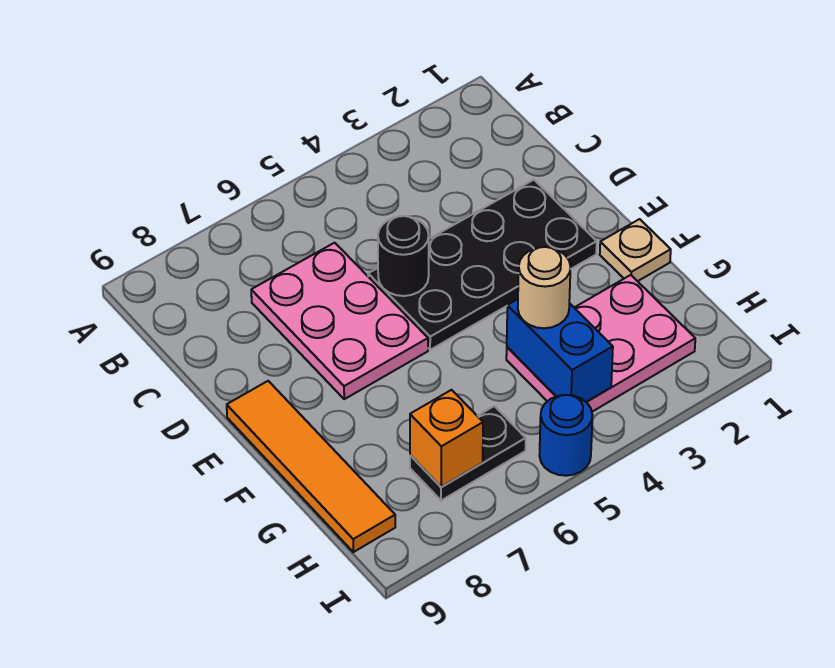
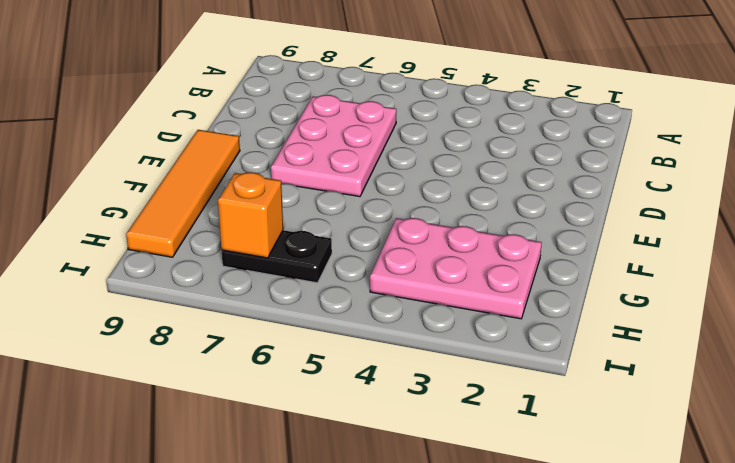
none -> black 2x4 plate [368,180,597,350]
none -> tan 1x1 plate [600,219,671,281]

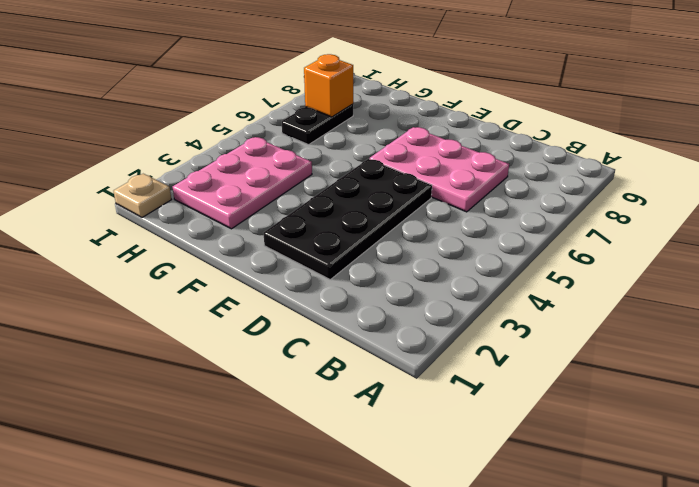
tan 1x1 plate [114,174,171,217] -> tan 1x1 plate moved to [600,219,671,281]
none -> orange 1x4 tile [227,381,395,552]
none -> blue 1x1 round brick [539,395,592,476]

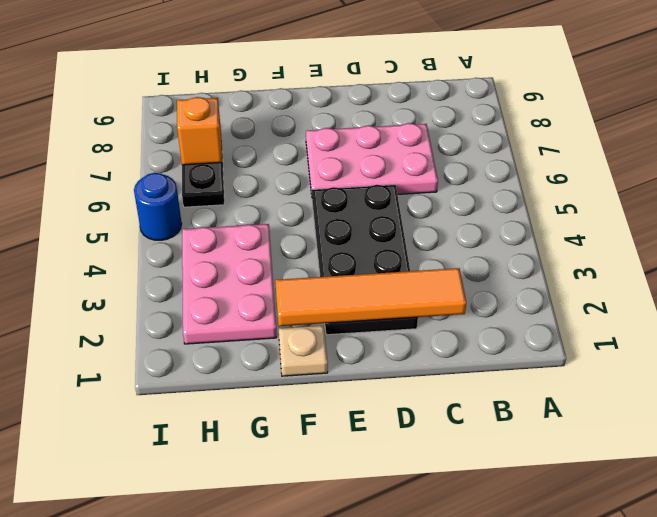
orange 1x4 tile [275,268,466,326] -> orange 1x4 tile moved to [227,381,395,552]
none -> black 1x1 round brick [378,216,429,296]
none -> blue 1x2 brick [507,299,613,402]

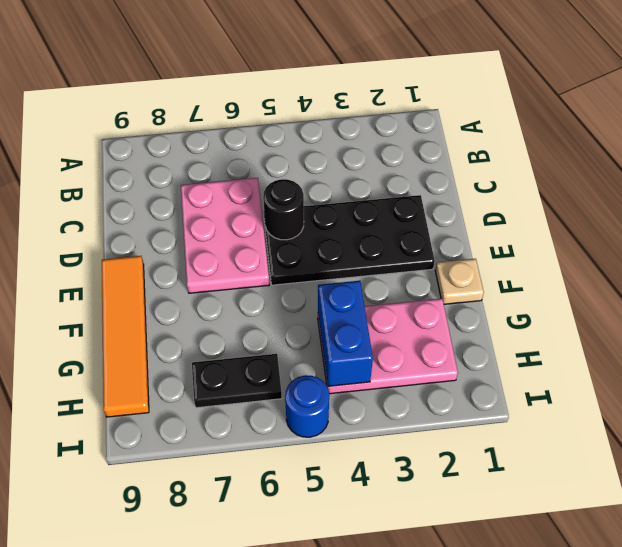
none -> orange 1x1 brick [410,390,483,487]
none -> tan 1x1 round brick [518,247,571,328]

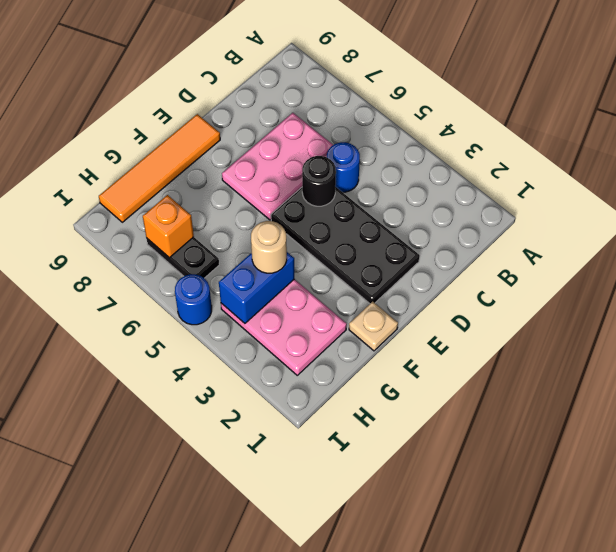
blue 1x1 round brick [327,142,360,192] -> none

